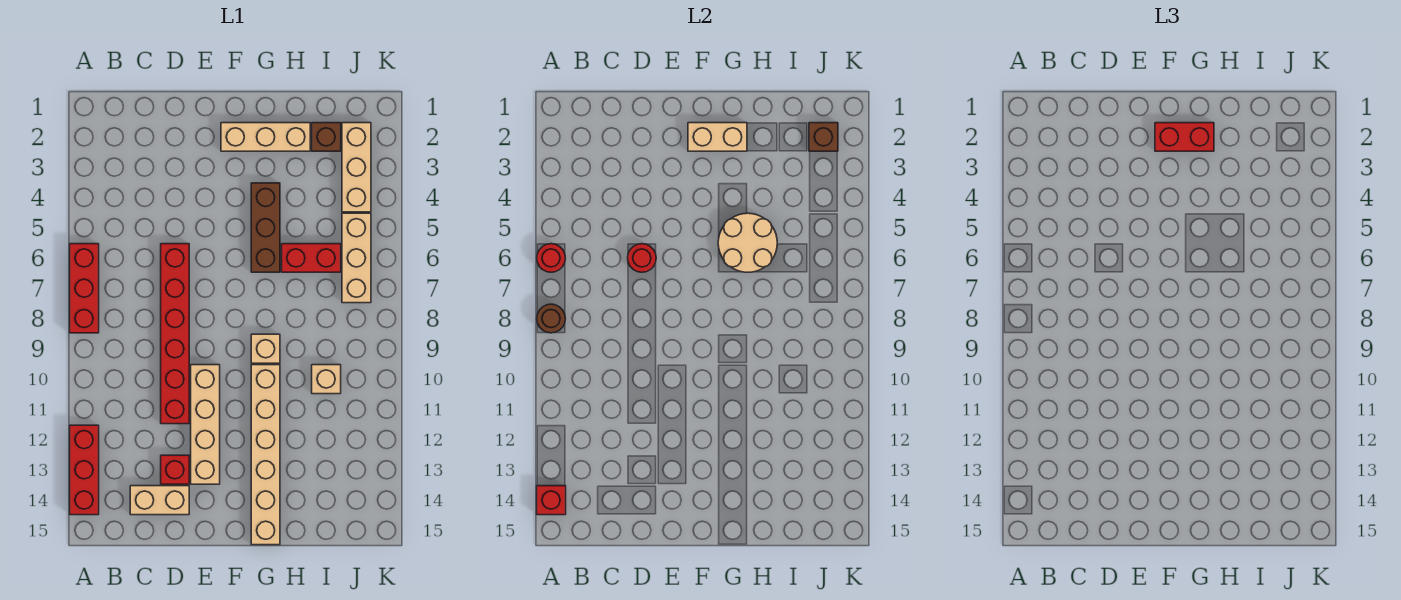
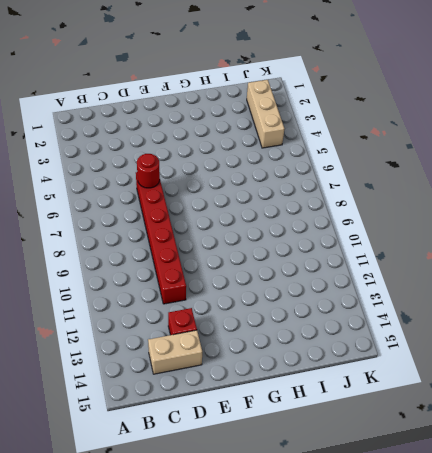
none -> red 1x3 brick [70,244,99,333]
none -> red 1x3 brick [70,425,99,515]
none -> tan 1x4 brick [191,365,220,484]

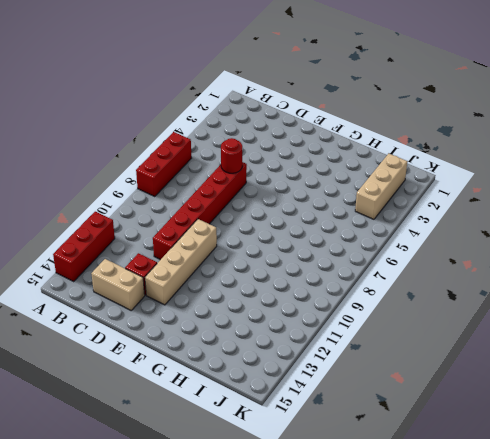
none -> tan 1x3 brick [221,123,310,151]
none -> brown 1x3 brick [251,183,280,272]
none -> tan 1x1 brick [251,334,280,363]

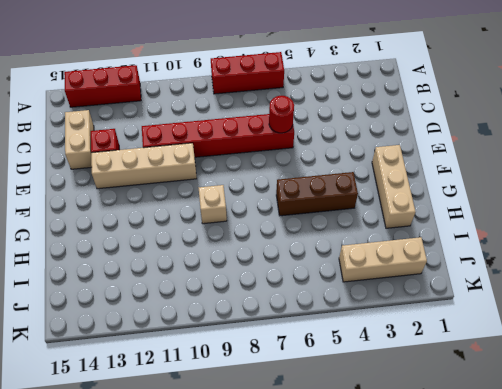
none -> tan 1x6 brick [251,365,280,545]
none -> red 1x2 brick [282,244,341,272]
none -> brown 1x1 brick [312,123,341,151]

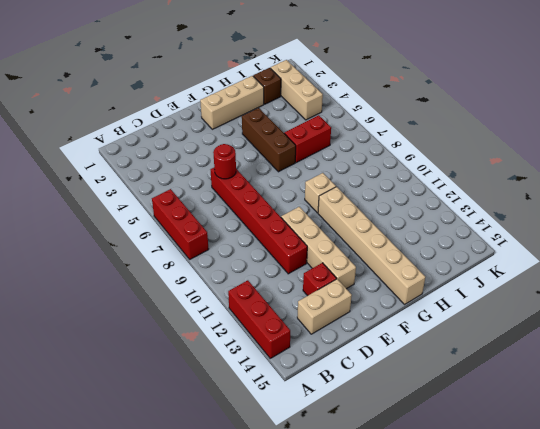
none -> tan 1x1 brick [312,365,341,394]
none -> tan 1x3 brick [342,213,371,303]
none -> red 1x1 round brick [537,244,565,272]

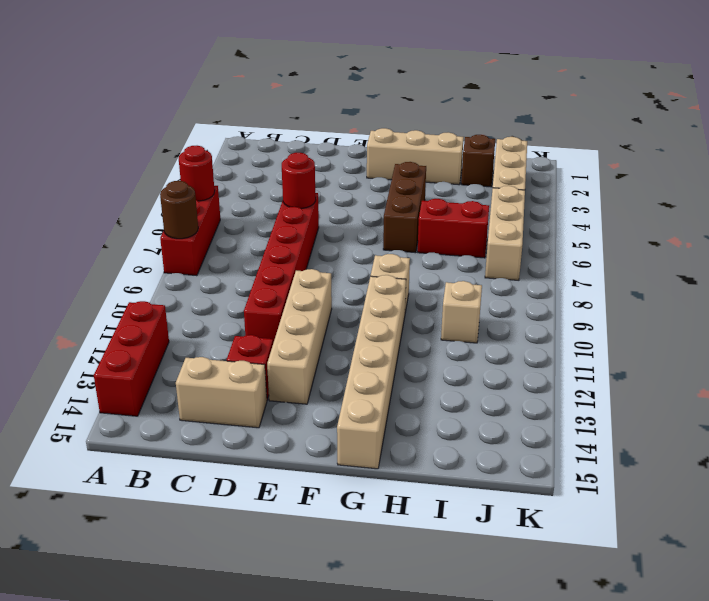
none -> red 1x1 brick [537,486,566,515]
none -> tan 1x2 brick [688,123,747,151]
none -> tan 2x2 round brick [718,213,777,272]

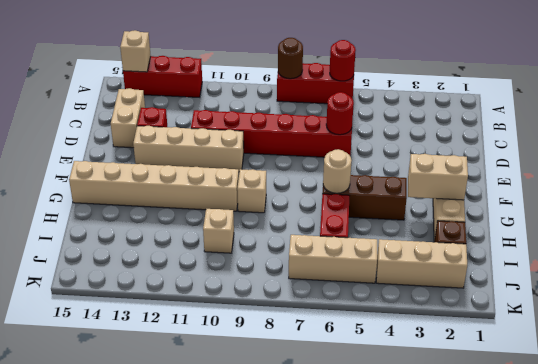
tan 1x1 brick [120,30,151,72] -> red 1x1 brick [537,486,566,515]
tan 1x2 brick [408,154,468,200] -> tan 1x2 brick turned to [688,123,747,151]
tan 1x1 round brick [323,149,352,193] -> tan 2x2 round brick [718,213,777,272]
none -> brown 1x1 brick [809,123,838,151]
none -> red 1x2 brick [1155,123,1214,151]

